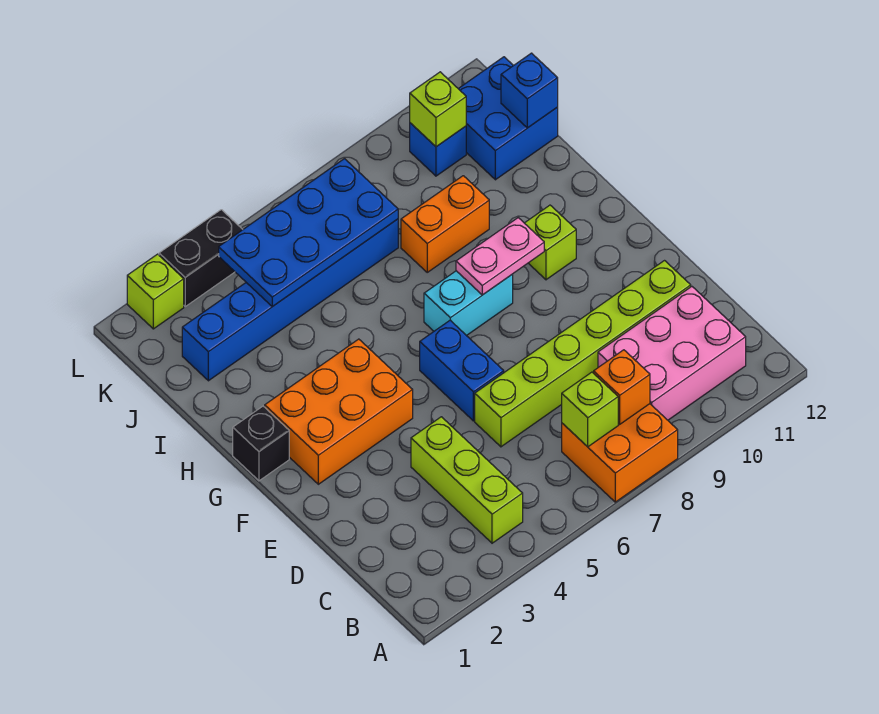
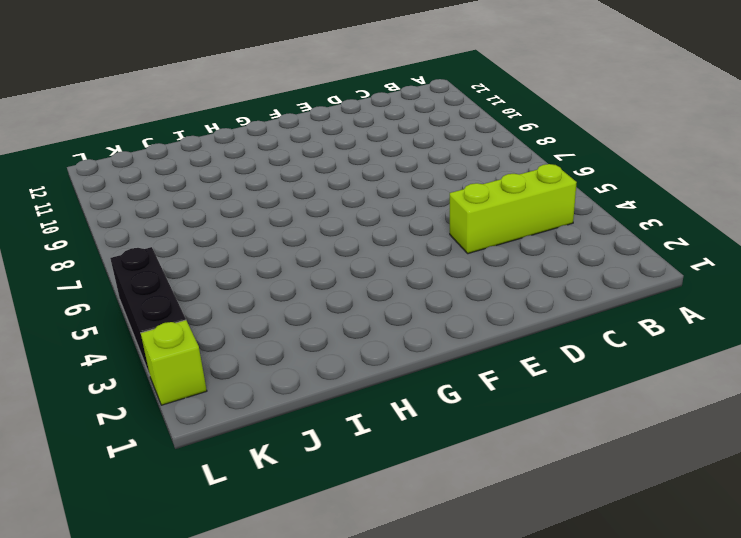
black 1x3 brick [110,247,186,373] -> black 1x2 brick [159,210,243,306]
none -> orange 2x2 brick [562,404,678,502]
none -> pink 2x3 brick [598,287,746,420]
none -> lime 1x6 brick [475,261,691,447]

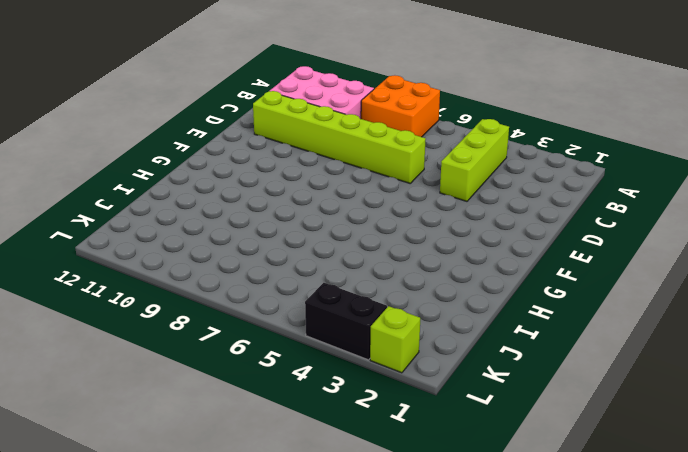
none -> blue 1x2 brick [420,320,504,421]
none -> orange 2x3 brick [265,339,413,484]
none -> black 1x1 brick [233,406,289,481]

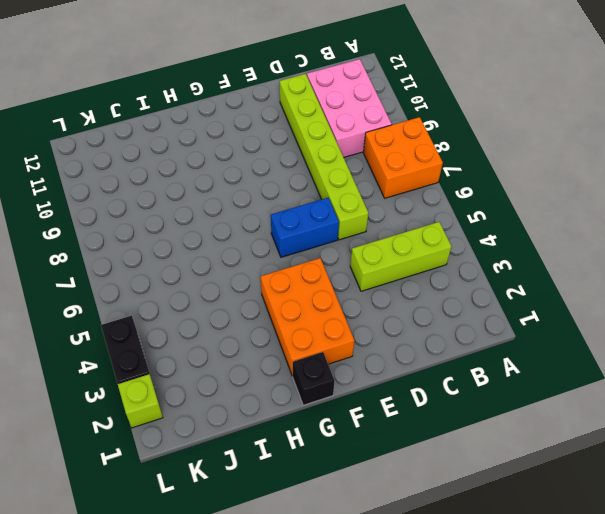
none -> cyan 1x2 brick [424,271,513,336]
none -> lime 1x1 brick [525,205,576,280]
none -> orange 1x2 brick [401,176,489,272]

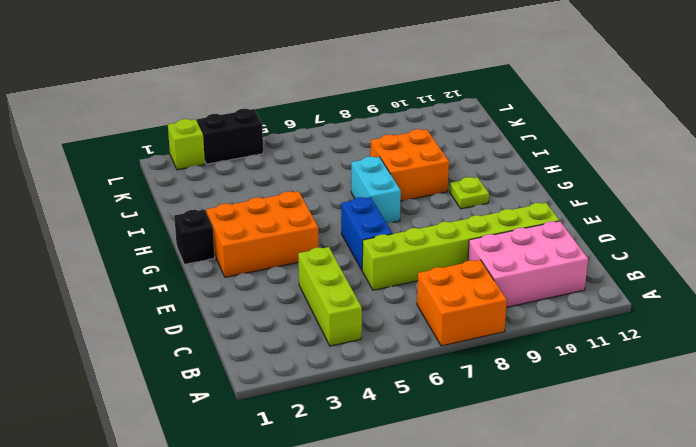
cyan 1x2 brick [351,157,401,223] -> cyan 1x2 brick turned to [424,271,513,336]
lime 1x1 plate [450,177,489,209] -> lime 1x1 brick [525,205,576,280]
orange 2x2 brick [370,129,449,201] -> orange 1x2 brick [401,176,489,272]
none -> blue 1x6 brick [182,219,398,381]
none -> blue 2x2 brick [458,57,558,180]
none -> blue 1x1 brick [410,123,466,176]

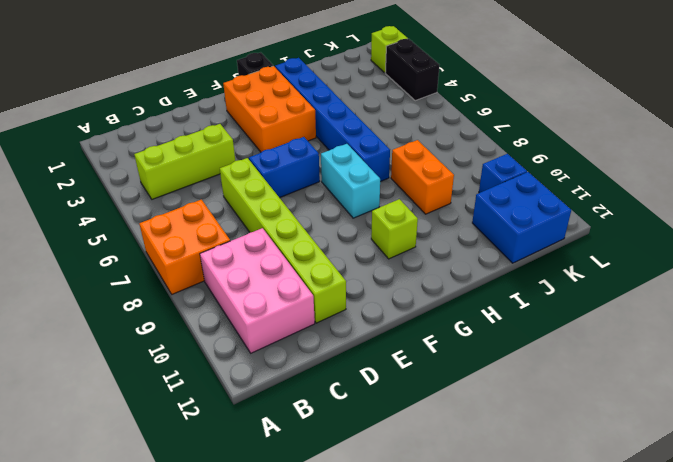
blue 1x6 brick [275,58,390,182] -> blue 1x6 brick moved to [182,219,398,381]
none -> lime 1x1 brick [562,372,618,447]
none -> orange 1x1 brick [594,350,650,424]
none -> pink 1x2 plate [456,218,544,295]

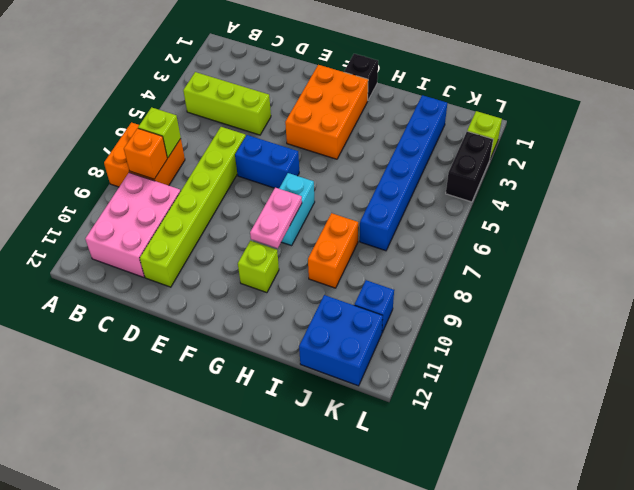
none -> blue 2x4 plate [219,159,398,307]
none -> blue 1x1 brick [501,53,558,128]
none -> lime 1x1 brick [410,72,466,147]

